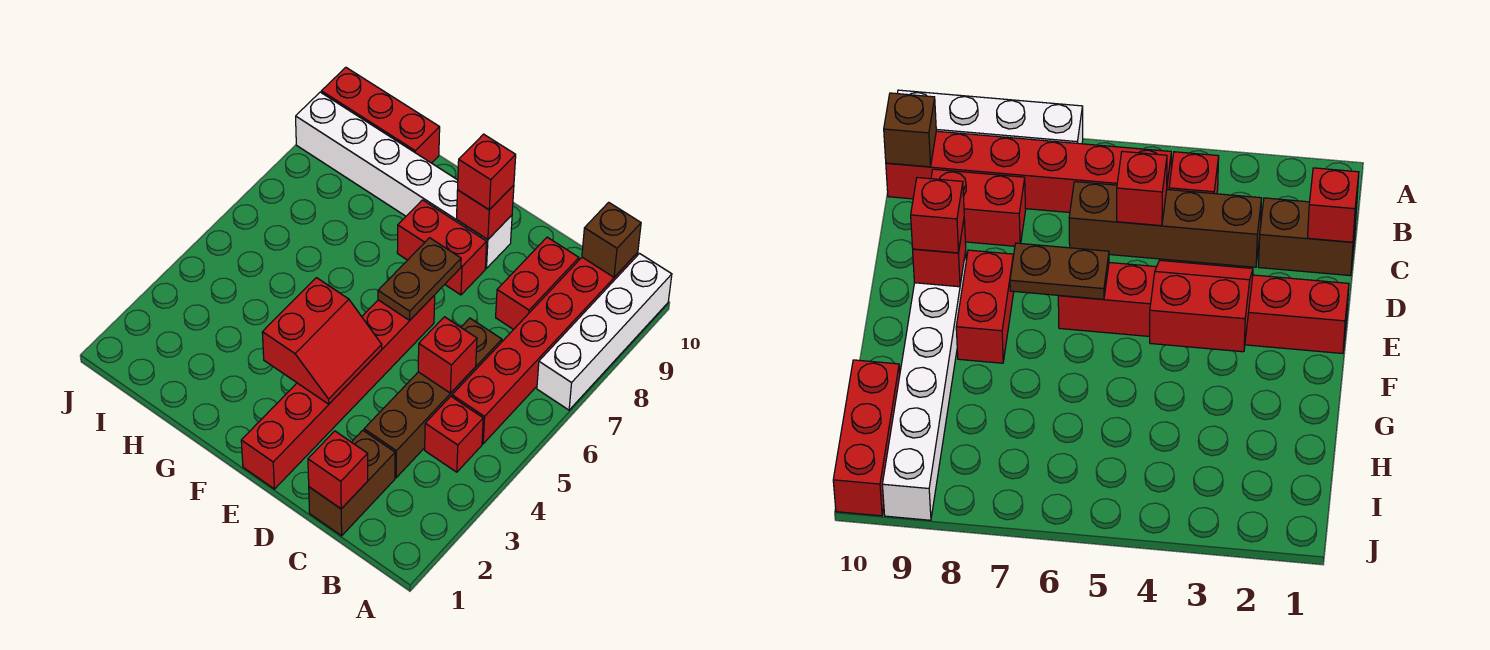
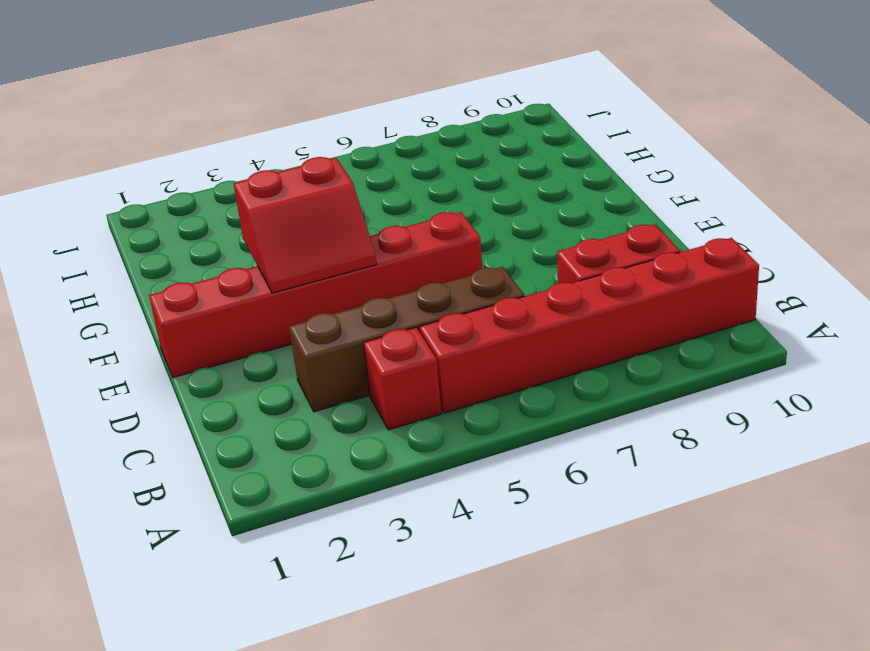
none -> white 1x4 brick [537,254,672,410]
none -> brown 1x2 brick [309,430,395,536]
none -> red 1x2 brick [397,200,487,295]

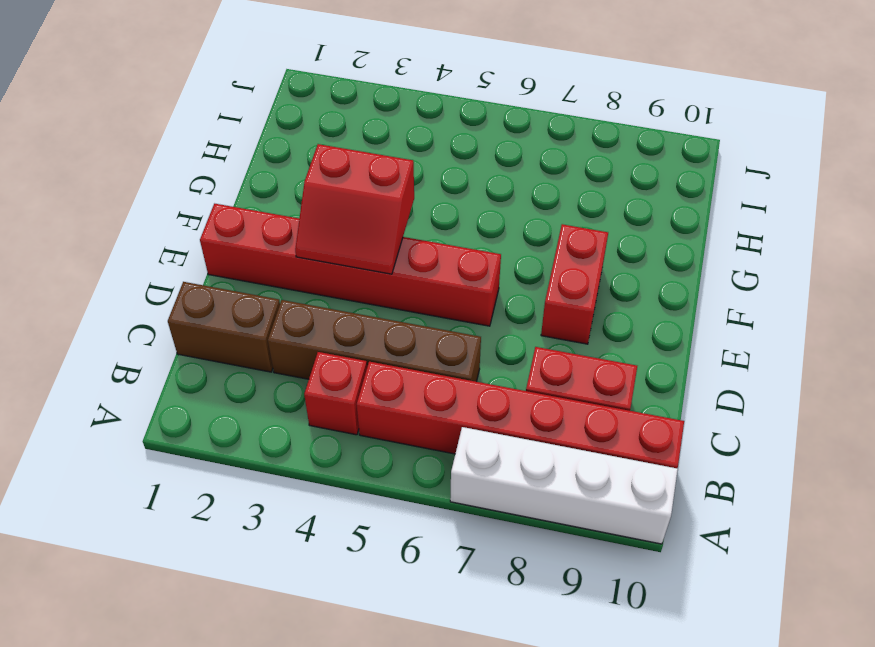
none -> white 1x6 brick [296,92,512,268]
none -> red 1x3 brick [321,67,440,163]
none -> brown 1x1 brick [582,202,641,277]

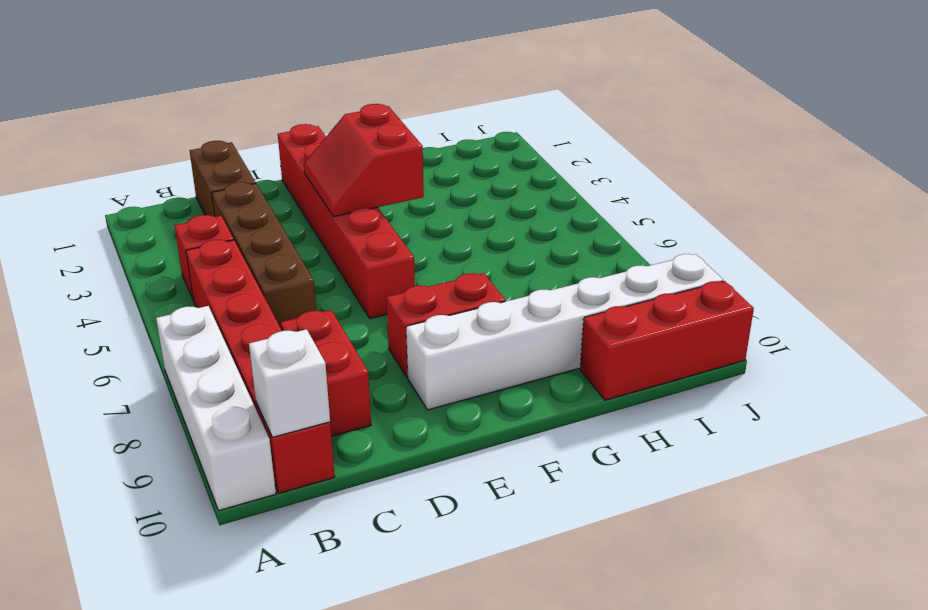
white 1x1 brick [249,329,330,437] -> brown 1x1 brick [582,202,641,277]
none -> red 1x1 brick [308,431,368,509]
none -> red 1x1 brick [418,317,477,393]
none -> brown 1x2 plate [378,238,461,320]

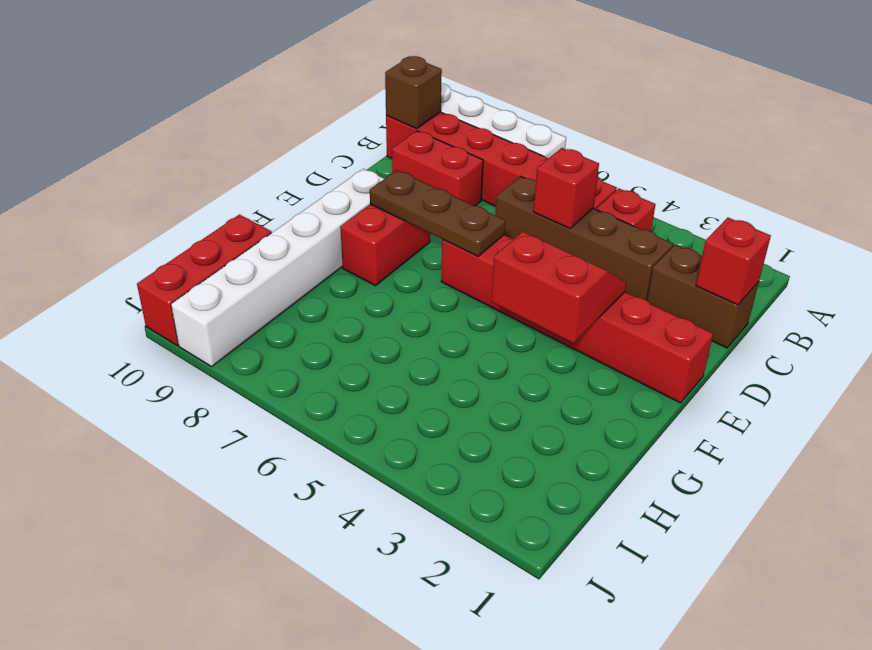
brown 1x3 plate [370,170,505,256] -> brown 1x2 plate [378,238,461,320]
none -> red 1x1 brick [457,185,514,240]
none -> red 1x1 brick [458,134,516,210]

